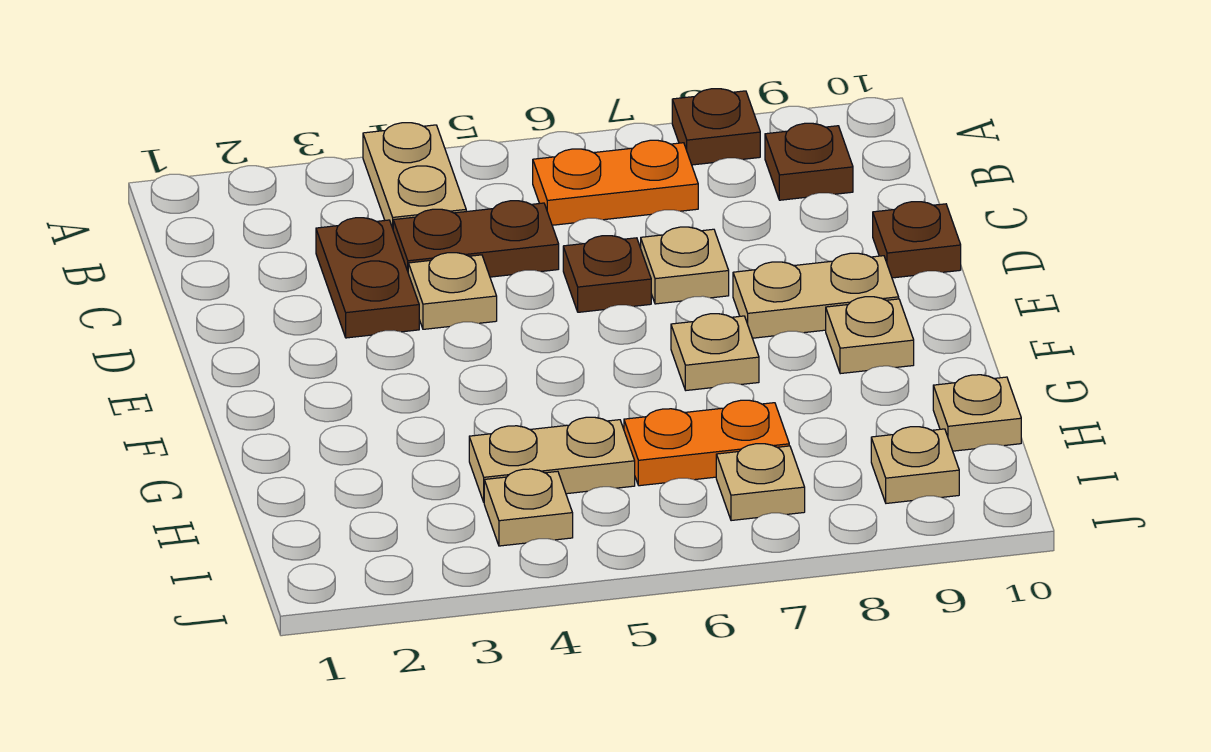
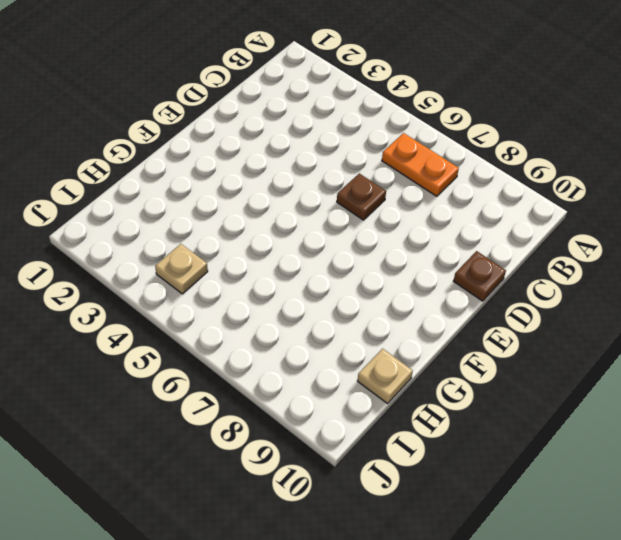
none -> tan 1x2 plate [363,123,466,228]
none -> brown 1x1 plate [672,89,760,165]
none -> brown 1x1 plate [765,123,853,200]

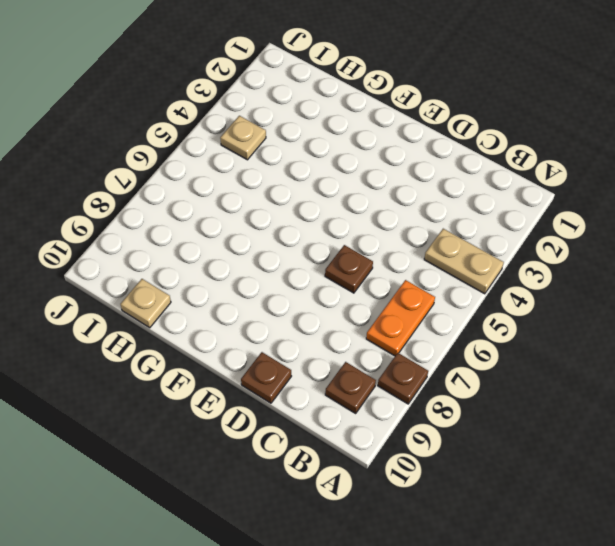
none -> brown 1x2 plate [316,218,419,338]
none -> brown 1x2 plate [393,201,559,277]
none -> tan 1x1 plate [408,253,497,329]

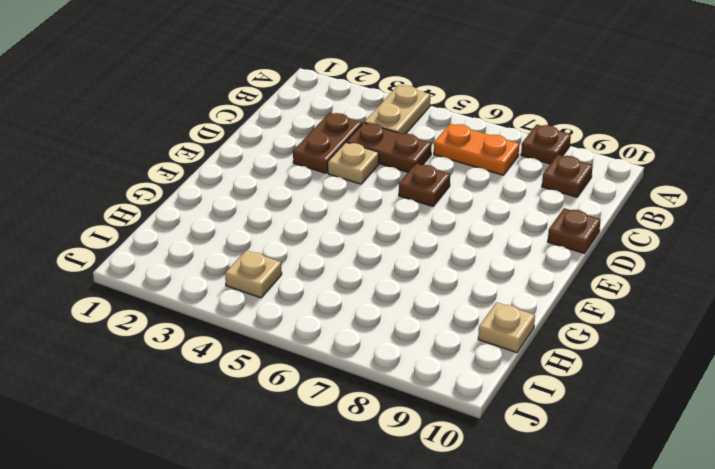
none -> tan 1x1 plate [641,227,729,304]
none -> tan 1x2 plate [733,253,899,338]
none -> tan 1x1 plate [671,314,759,390]

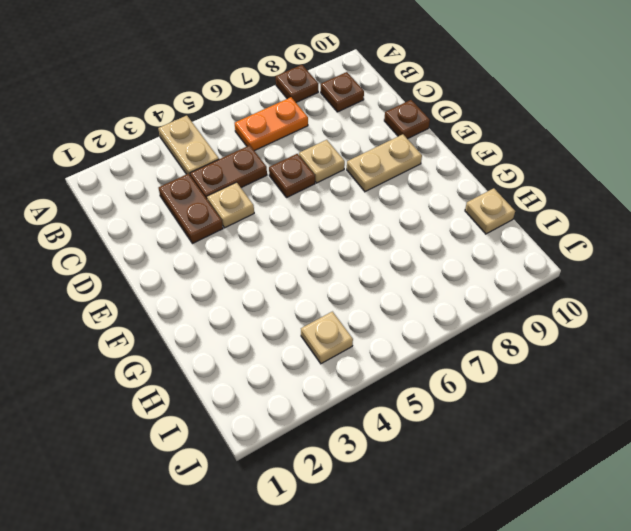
none -> tan 1x1 plate [671,314,759,390]
none -> tan 1x1 plate [826,297,914,374]
none -> tan 1x2 plate [469,417,635,502]

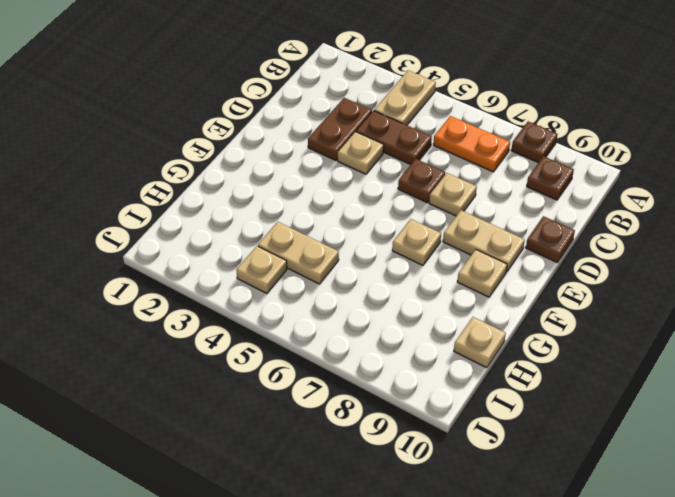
none -> orange 1x2 plate [624,400,789,486]
none -> tan 1x1 plate [716,444,805,521]
none -> tan 1x1 plate [871,427,959,503]

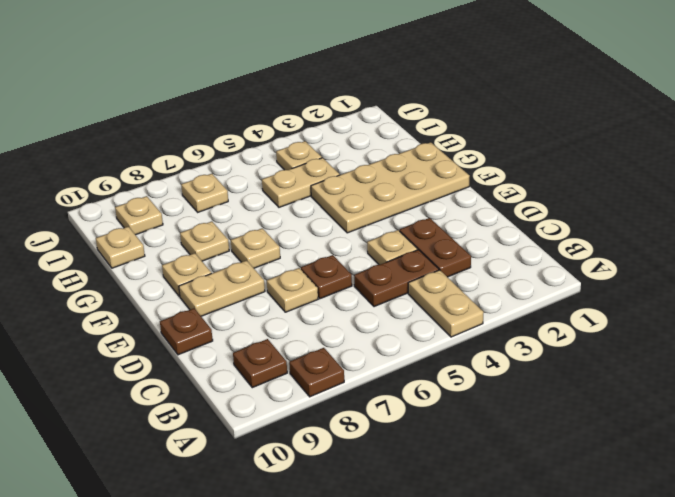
tan 2x4 plate [311,142,470,233] -> none
tan 1x1 plate [180,221,229,261] -> none
none -> orange 1x2 plate [533,140,698,225]
none -> orange 1x2 plate [624,400,789,486]

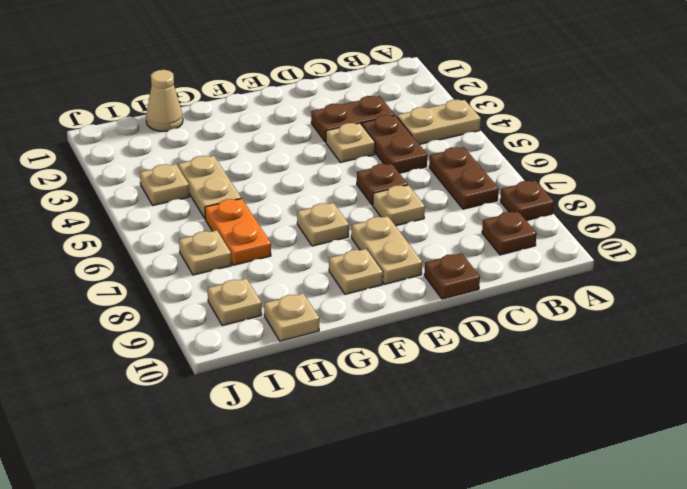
brown 1x2 plate [429,147,499,209] -> orange 1x2 plate [533,140,698,225]
tan 1x1 cone [146,70,183,131] -> none

